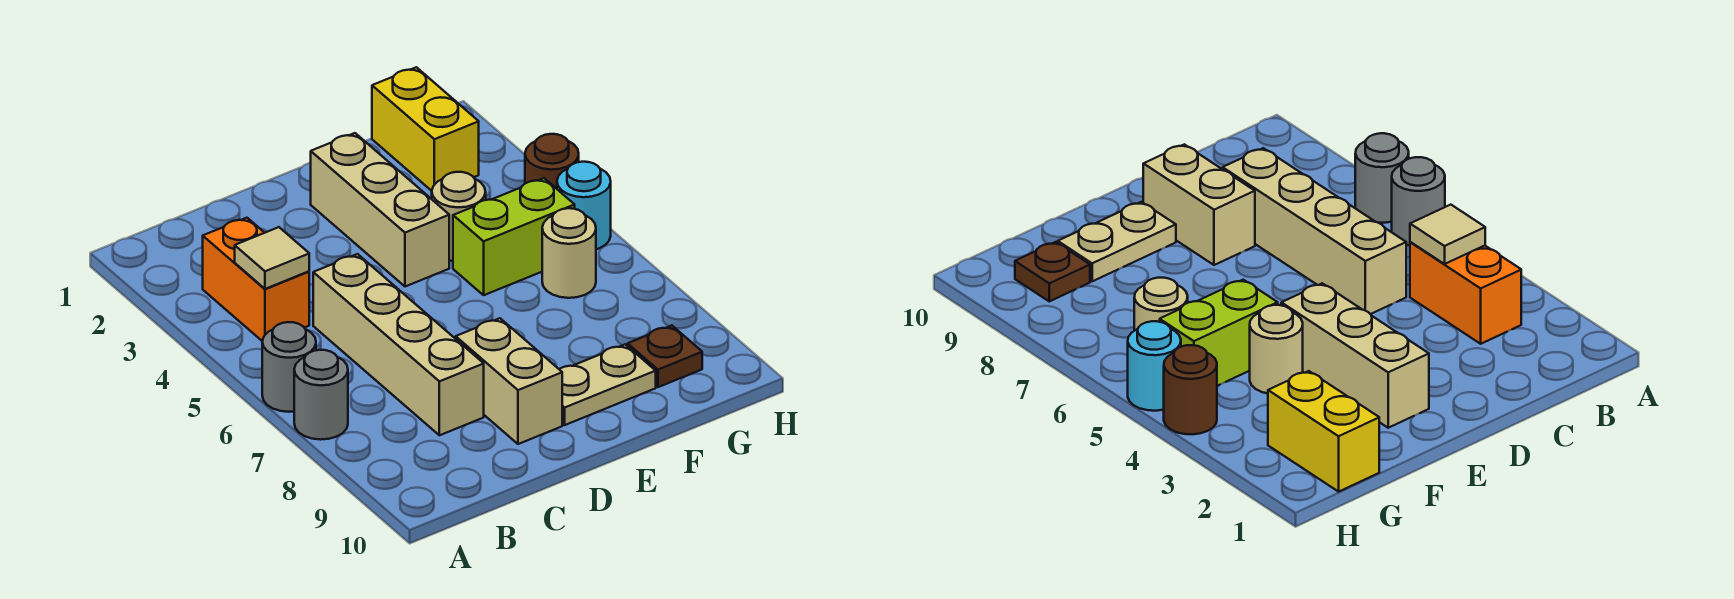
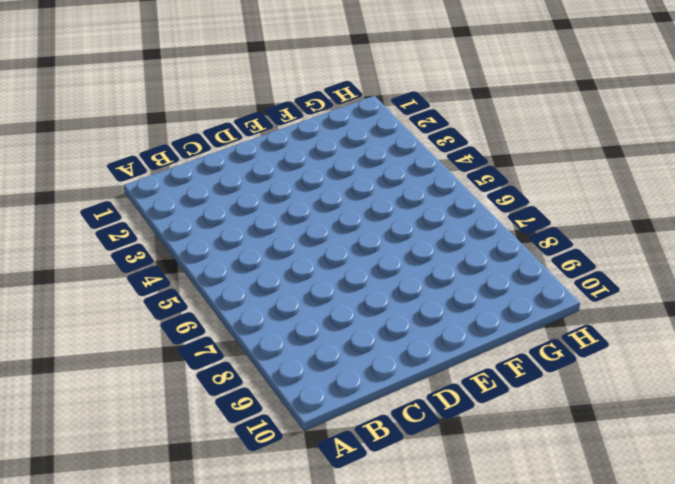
none -> grey 1x1 round brick [262,322,316,412]
none -> grey 1x1 round brick [294,350,348,440]
none -> orange 1x2 brick [203,218,309,341]

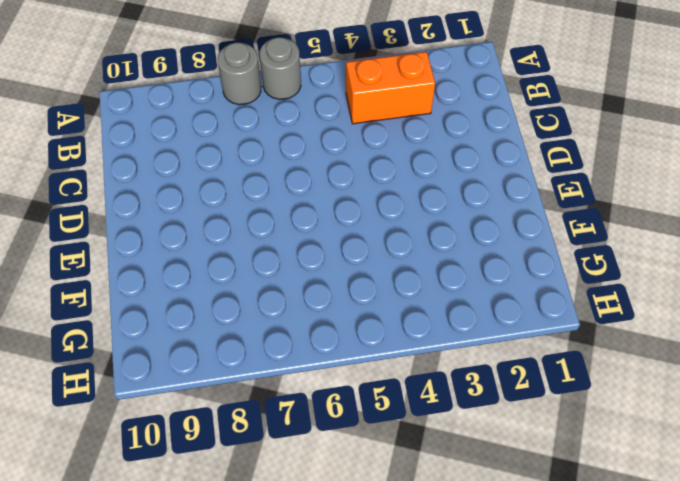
none -> tan 1x4 brick [313,254,484,435]
none -> tan 1x2 brick [456,318,562,444]
none -> tan 1x3 brick [311,133,449,287]

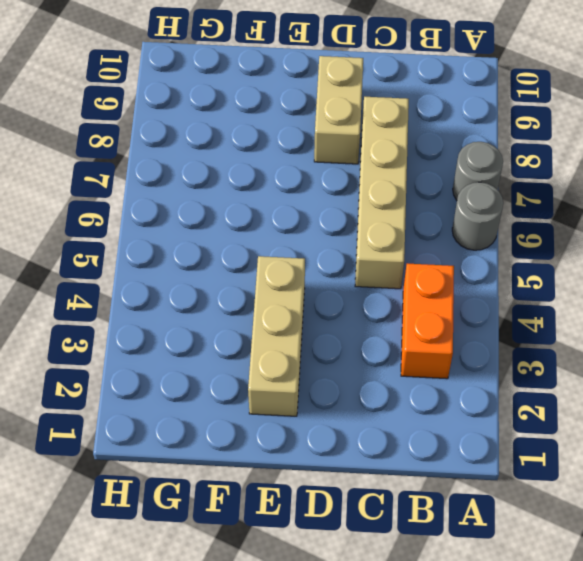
none -> tan 1x2 plate [559,344,656,425]
none -> tan 1x1 round brick [432,172,486,261]
none -> lime 1x2 brick [453,178,575,295]

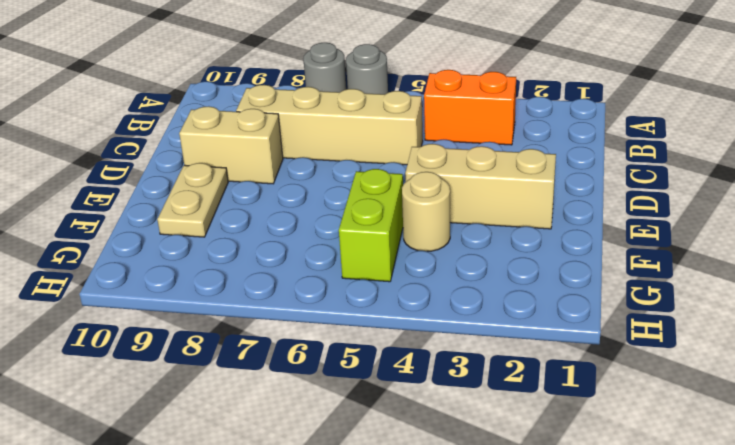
none -> yellow 1x2 brick [372,67,479,191]
none -> tan 1x1 round brick [542,208,596,298]
none -> brown 1x1 plate [628,325,702,387]

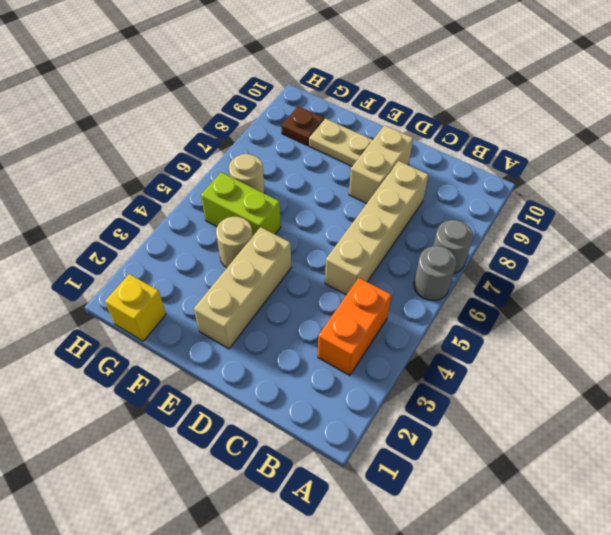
yellow 1x1 brick [105,274,166,341] -> yellow 1x2 brick [372,67,479,191]
none -> brown 1x1 round brick [525,134,579,189]
none -> cyan 1x1 round brick [557,162,611,249]
none -> tan 1x1 tile [235,227,309,289]

